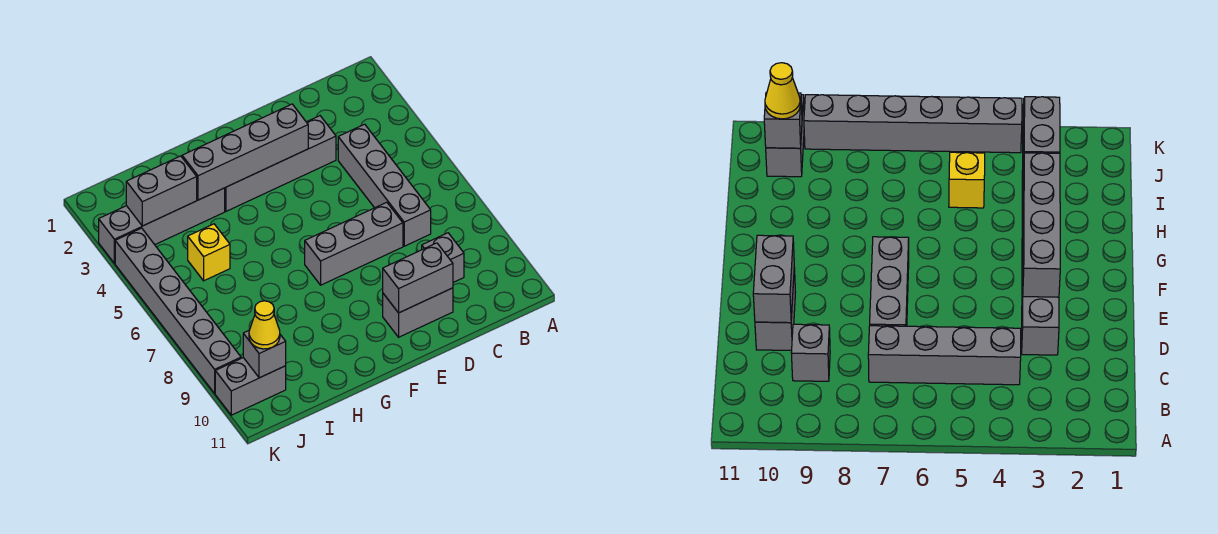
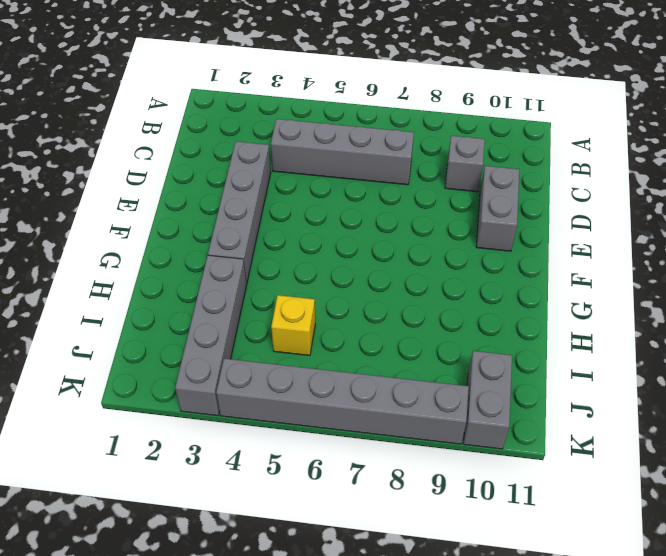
none -> grey 1x3 brick [305,202,403,285]
none -> grey 1x2 brick [383,243,453,313]
none -> grey 1x4 brick [182,104,308,200]

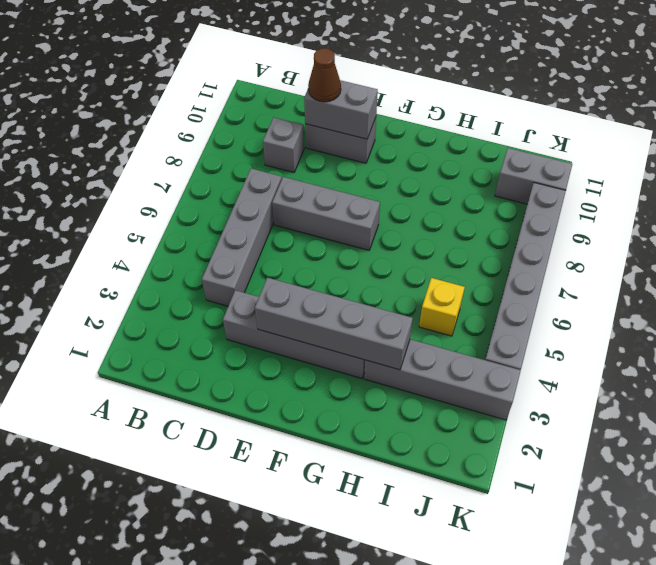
brown 1x1 cone [308,48,341,102] -> none
none -> grey 1x2 brick [126,156,197,226]
none -> grey 1x1 brick [243,331,286,378]
none -> yellow 1x1 cone [249,301,280,349]

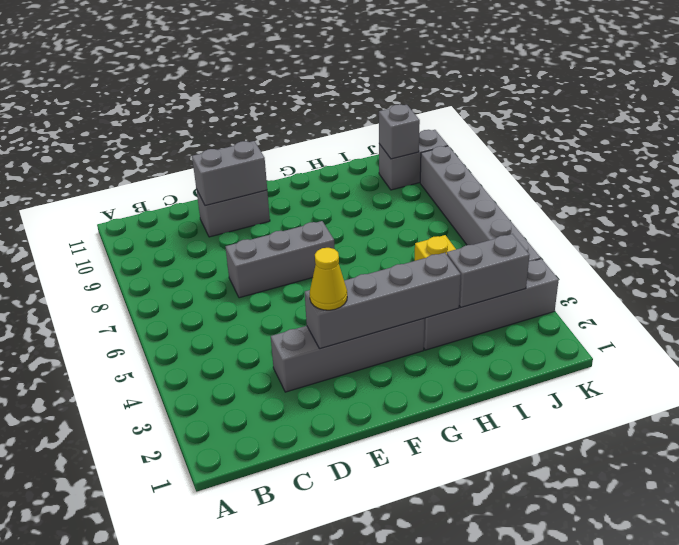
yellow 1x1 cone [310,248,347,310] -> yellow 1x1 cone moved to [249,301,280,349]
none -> grey 1x4 brick [338,124,431,246]
none -> grey 1x1 brick [422,233,464,282]

